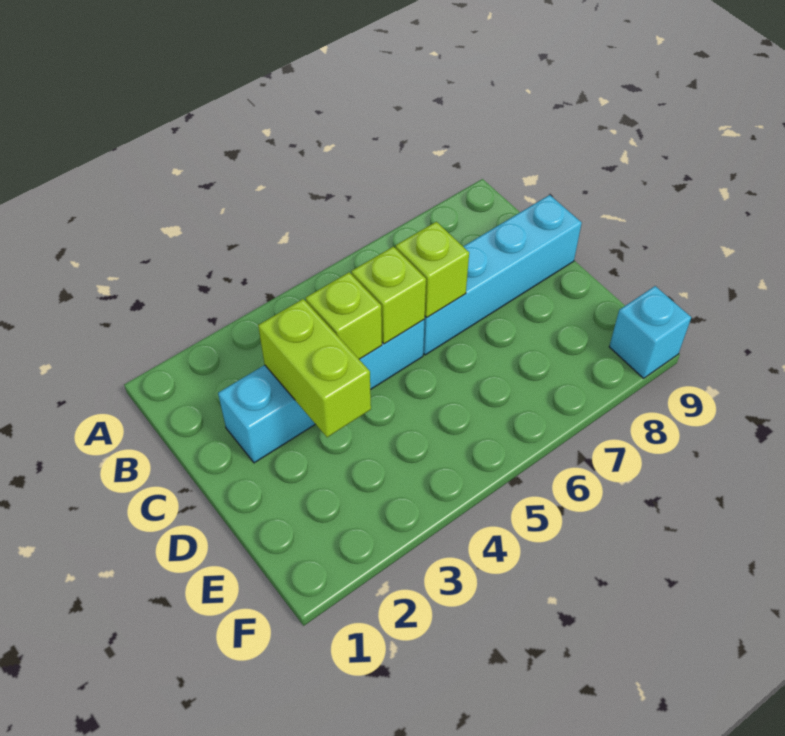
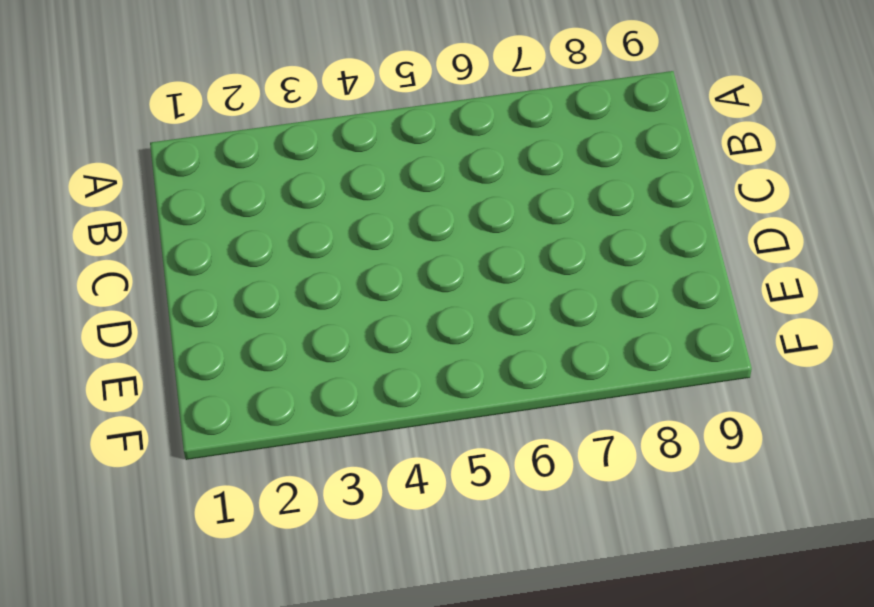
none -> cyan 1x4 brick [218,320,424,463]
none -> cyan 1x4 brick [423,195,582,355]

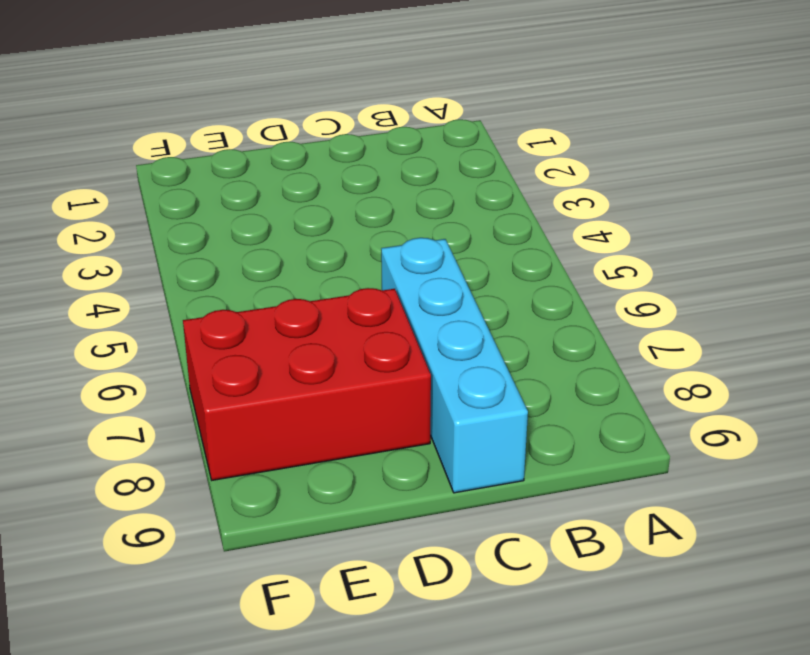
red 2x3 brick [183,288,431,480] -> none
none -> cyan 1x4 brick [218,320,424,463]
none -> cyan 1x1 brick [609,286,691,378]

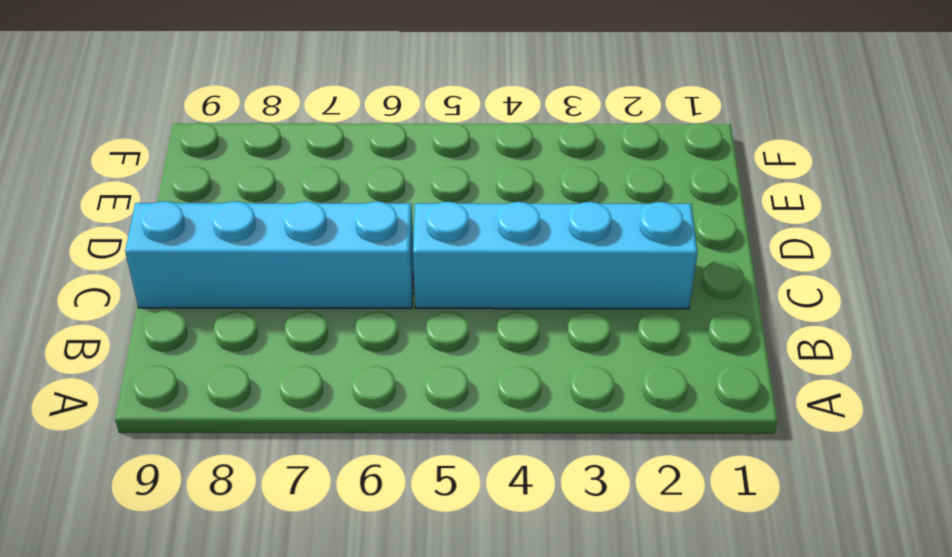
none -> cyan 1x1 brick [609,286,691,378]
none -> lime 1x2 brick [258,299,371,437]

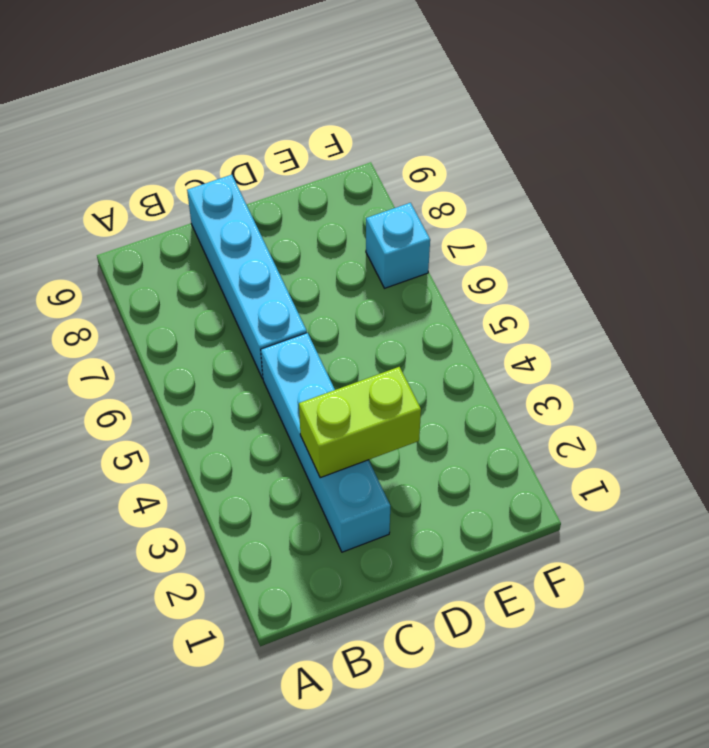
cyan 1x1 brick [366,203,430,288] -> cyan 1x1 brick moved to [609,286,691,378]
none -> lime 1x1 brick [306,272,382,359]
none -> lime 1x1 brick [351,247,426,344]

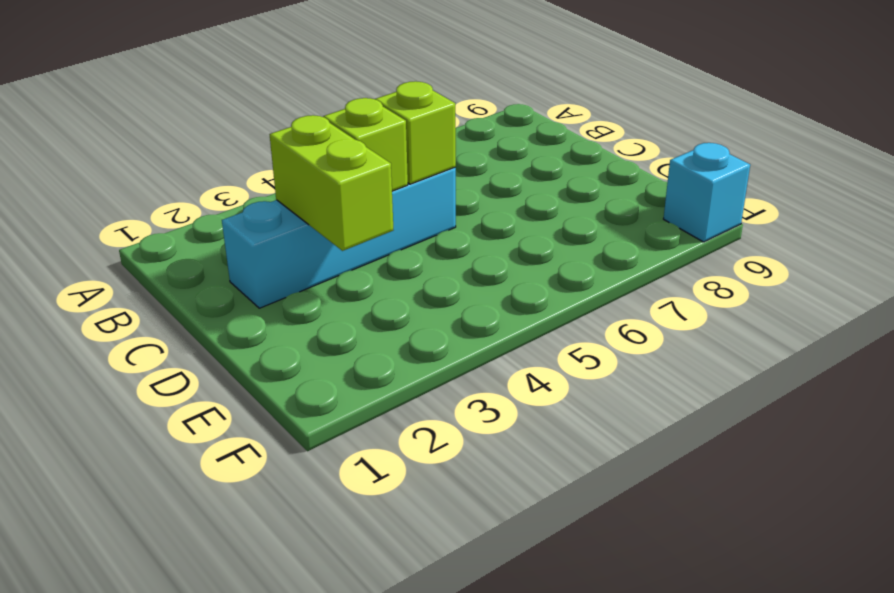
none -> cyan 1x4 brick [423,195,582,355]
none -> lime 1x1 brick [396,222,469,317]

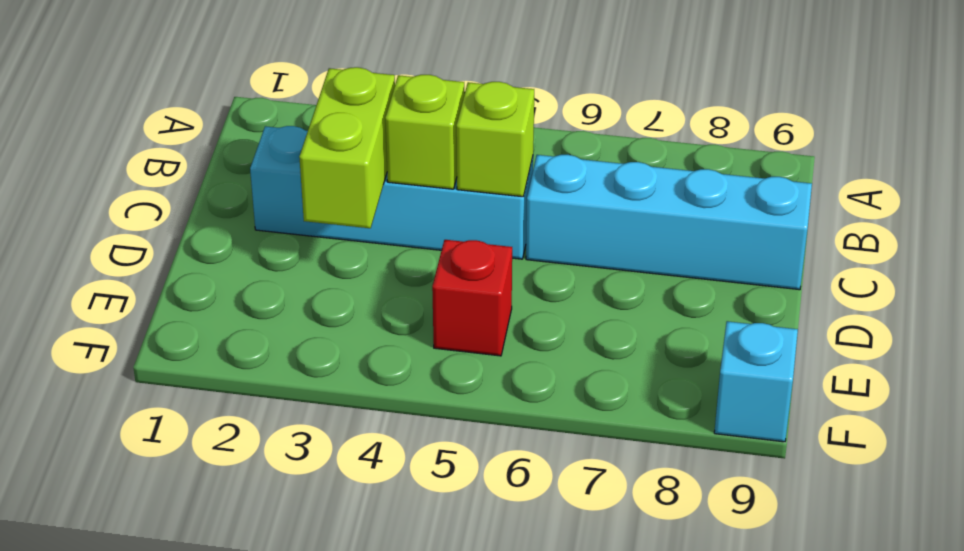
red 1x1 brick [432,240,512,356] -> none
none -> lime 1x1 brick [396,222,469,317]

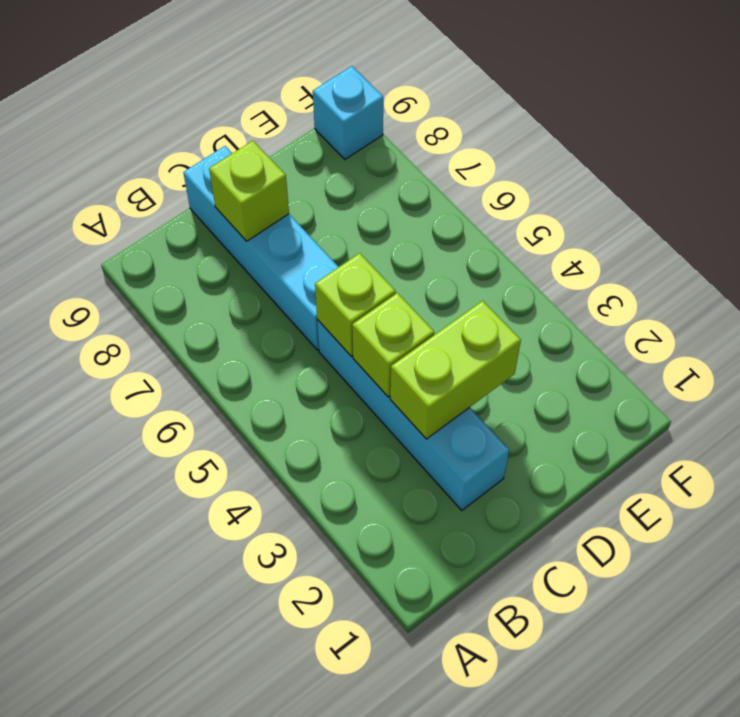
lime 1x1 brick [209,141,289,241] -> lime 1x1 brick moved to [396,222,469,317]

